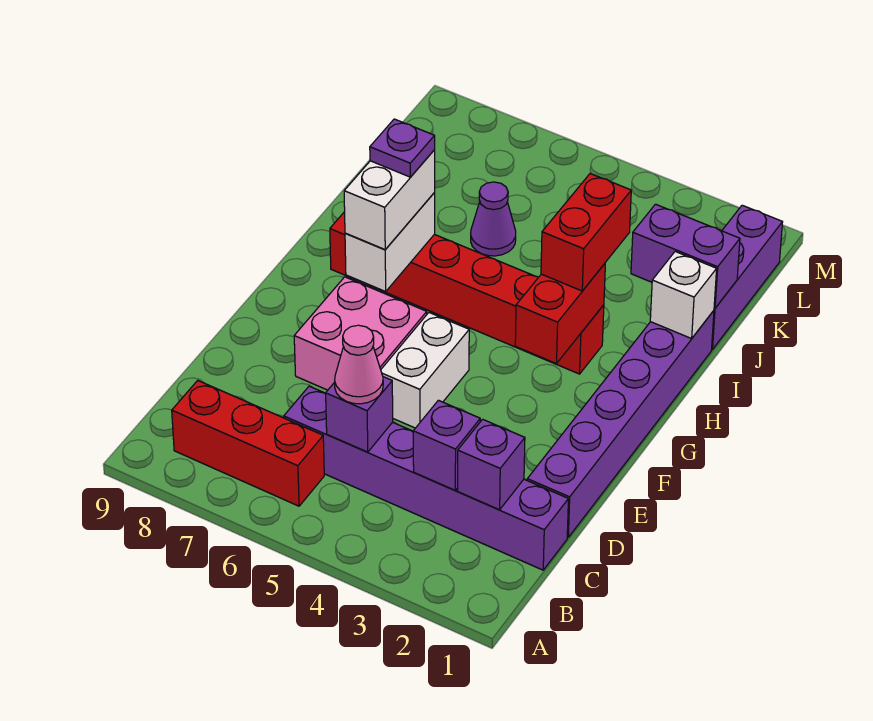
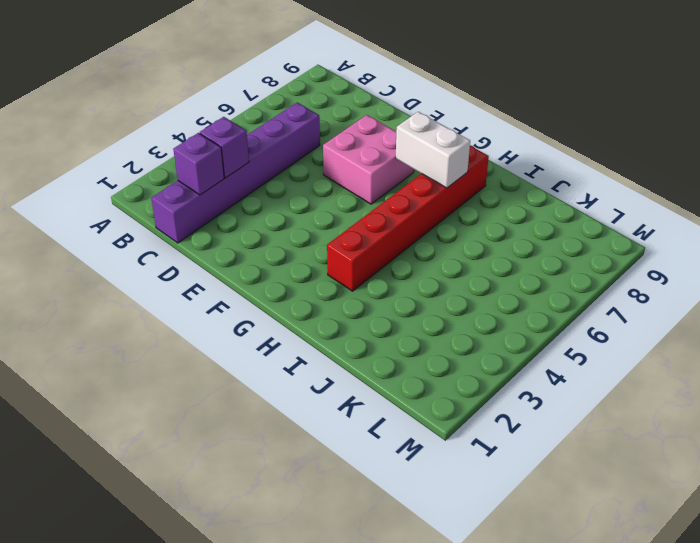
none -> red 1x3 brick [172,381,324,506]
none -> purple 1x6 brick [527,311,714,537]
none -> white 1x2 brick [381,313,469,428]

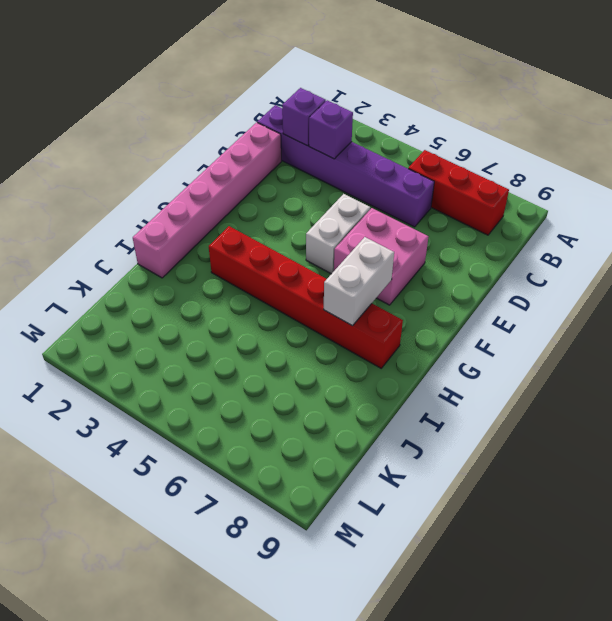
pink 1x6 brick [133,122,281,278] -> purple 1x6 brick [527,311,714,537]
none -> purple 1x3 brick [712,205,783,349]
none -> purple 1x1 cone [471,182,516,256]
none -> purple 1x1 brick [326,377,393,452]

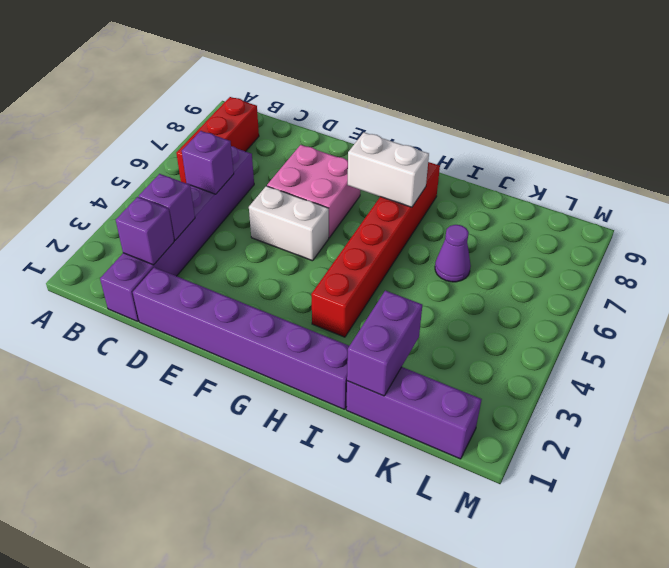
none -> red 1x2 brick [515,264,605,363]
none -> white 1x1 brick [650,252,717,339]
none -> pink 1x1 cone [335,325,383,404]

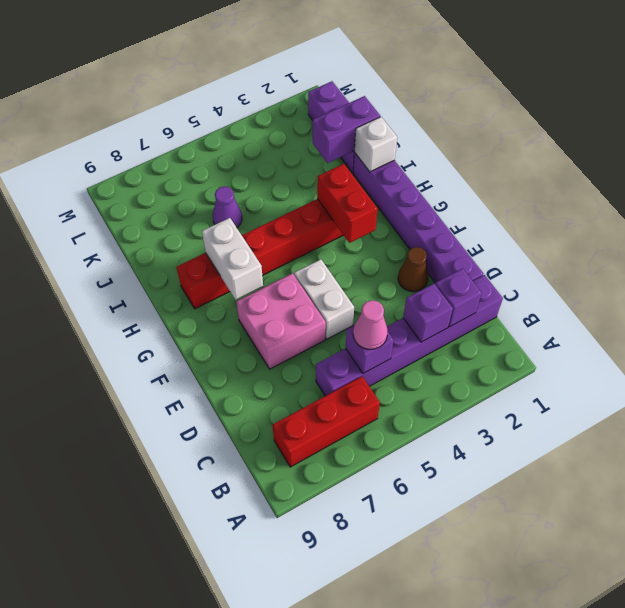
brown 1x1 cone [398,247,429,292] -> none
none -> white 1x2 brick [344,150,435,249]
none -> red 1x2 brick [541,174,631,291]
none -> purple 1x1 plate [370,119,435,177]

